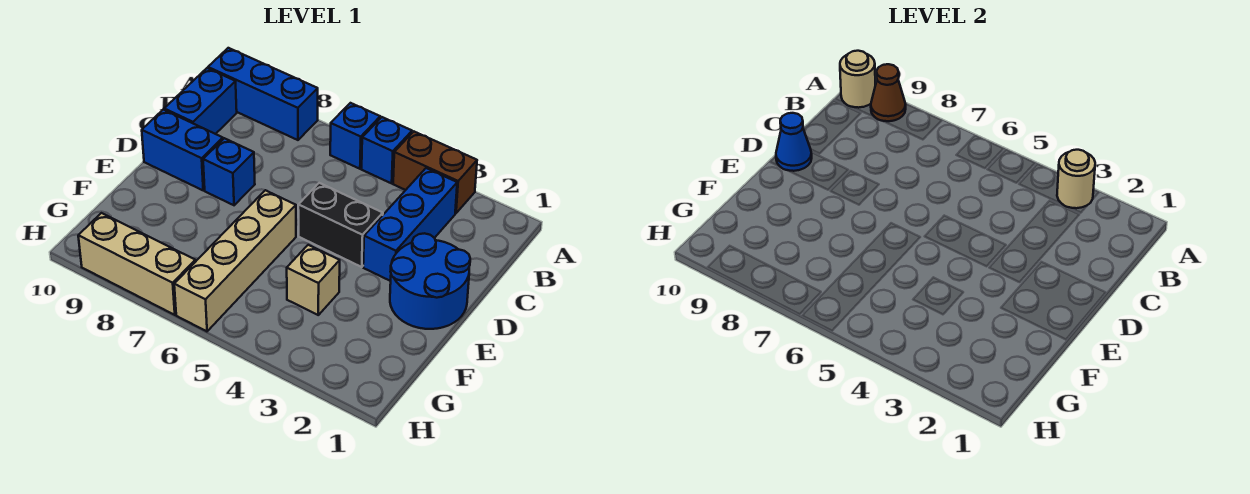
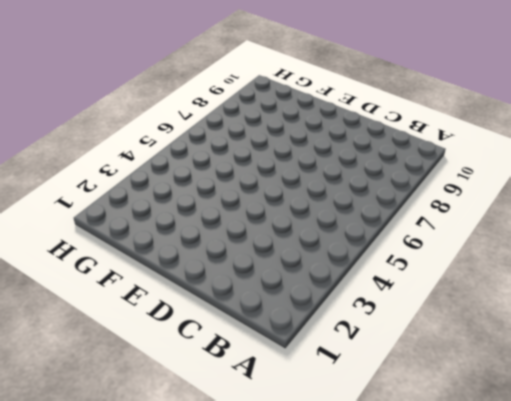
none -> brown 1x2 brick [393,132,477,213]
none -> blue 1x1 brick [362,117,412,183]
none -> blue 1x1 brick [330,103,380,169]

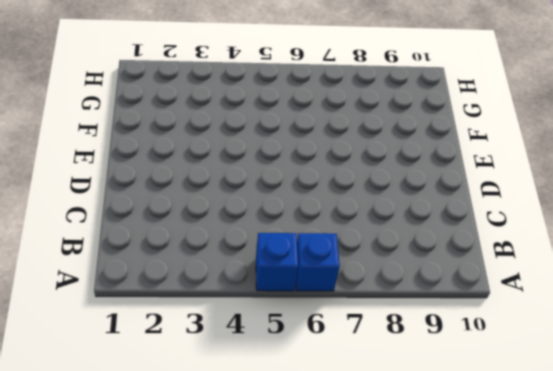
none -> brown 1x2 brick [393,132,477,213]
none -> blue 1x3 brick [208,48,318,140]
none -> blue 1x3 brick [363,168,457,281]

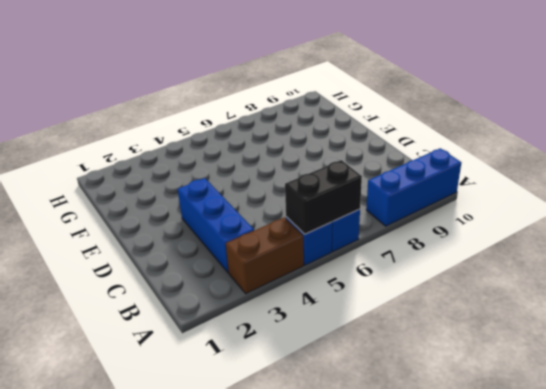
black 1x2 brick [285,160,362,234] -> black 1x2 brick moved to [298,183,383,267]
none -> blue 1x2 brick [164,68,237,134]
none -> blue 2x2 round brick [390,233,470,329]
none -> blue 1x1 brick [203,138,255,205]

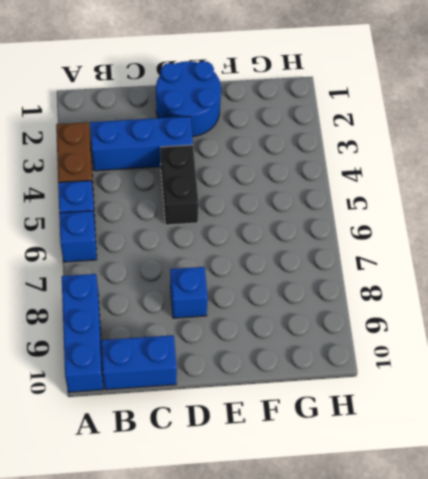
none -> blue 1x2 brick [142,110,223,190]
none -> tan 1x4 brick [174,190,296,331]
none -> tan 1x1 brick [287,245,340,315]

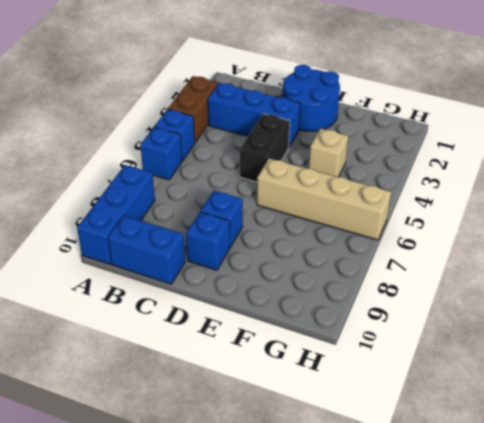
blue 1x1 brick [186,212,230,270] -> blue 1x2 brick [142,110,223,190]
none -> tan 1x3 brick [78,213,195,315]
none -> tan 1x1 round brick [1057,150,1095,208]
none -> brown 1x1 cone [871,64,906,121]

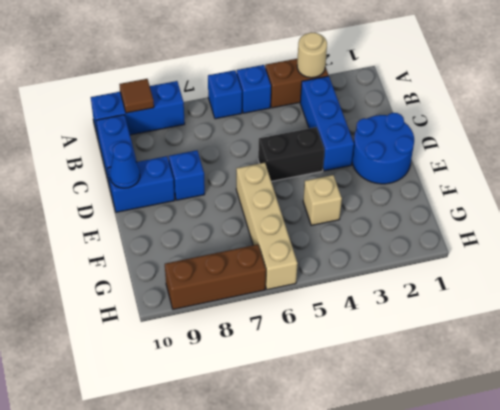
brown 1x1 tile [119,79,154,113] -> brown 1x1 cone [871,64,906,121]
brown 1x3 brick [165,245,266,309] -> tan 1x3 brick [78,213,195,315]
none -> tan 1x1 round brick [840,51,875,108]

